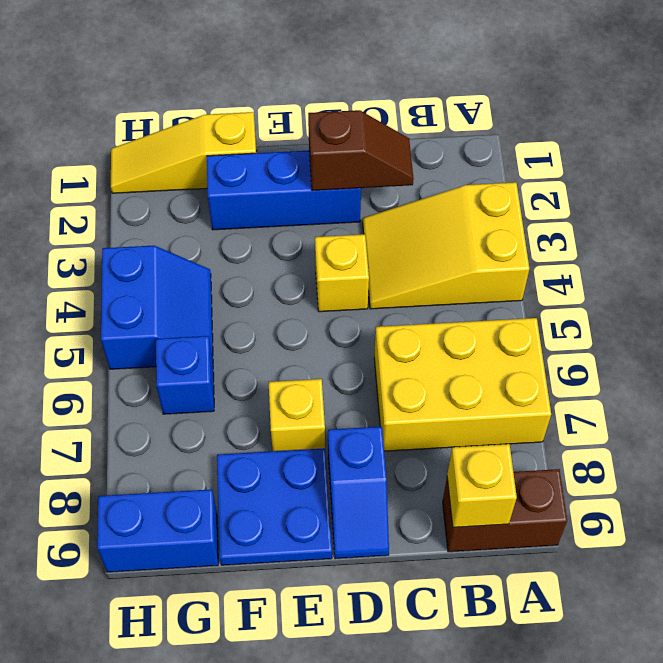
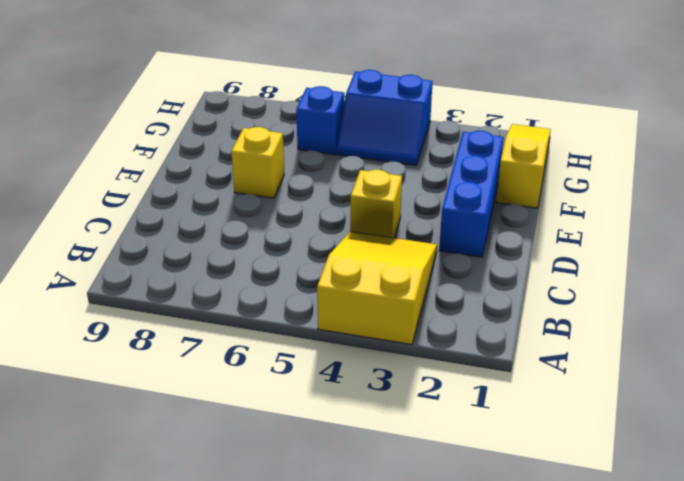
none -> yellow 2x3 brick [374,318,551,451]
none -> brown 1x2 brick [443,469,567,552]
none -> blue 1x2 slope [328,427,389,559]

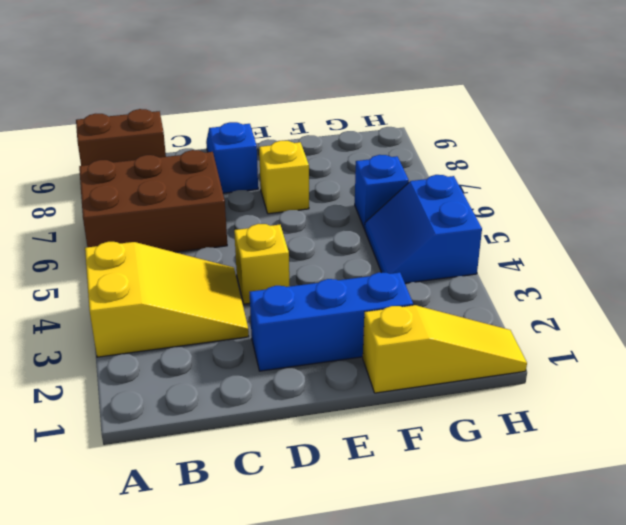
brown 2x3 brick [79,150,227,252] -> yellow 2x3 brick [374,318,551,451]
none -> blue 2x2 plate [217,448,332,565]
none -> blue 1x2 brick [97,489,218,572]
none -> yellow 1x1 brick [447,444,517,527]

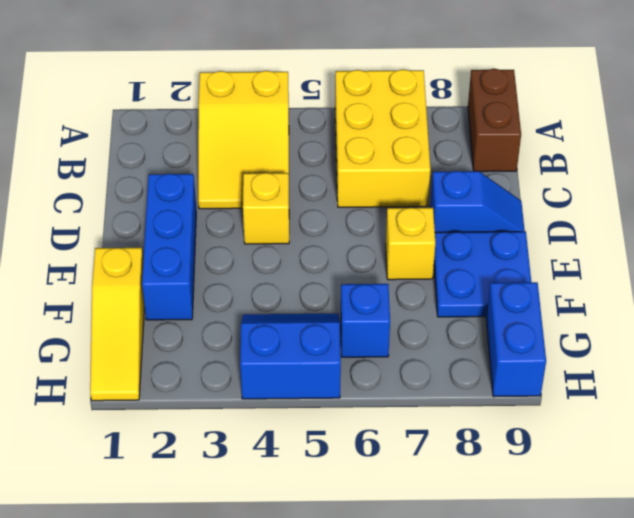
none -> yellow 1x1 brick [447,444,517,527]
none -> brown 1x2 slope [308,110,414,191]

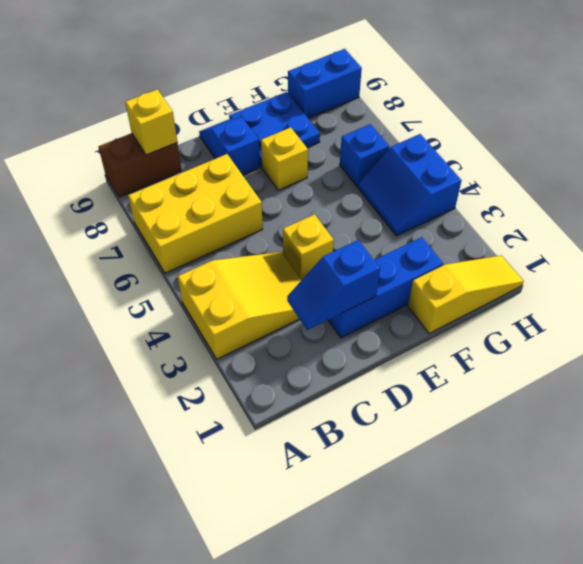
blue 1x2 slope [287,240,380,330] -> brown 1x2 slope [308,110,414,191]

